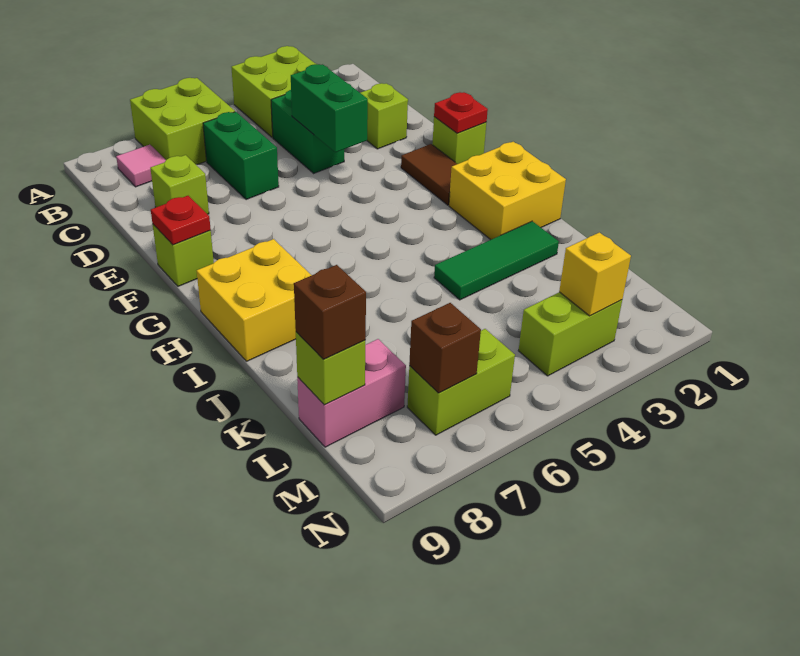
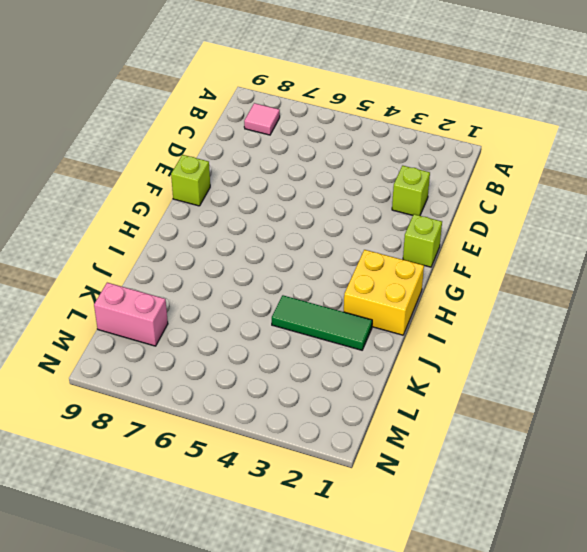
none -> lime 2x2 brick [231,46,316,137]
none -> lime 2x2 brick [130,78,235,165]
none -> green 1x2 brick [271,90,344,173]

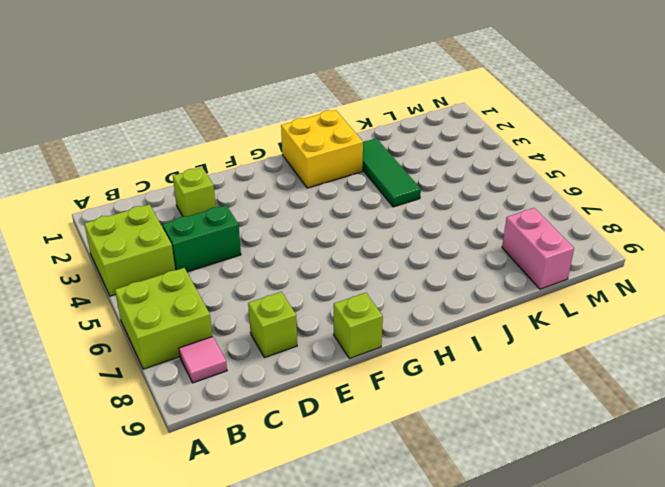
none -> green 1x2 brick [203,112,279,200]
none -> lime 1x1 brick [432,117,486,164]
none -> brown 1x2 tile [401,144,457,205]

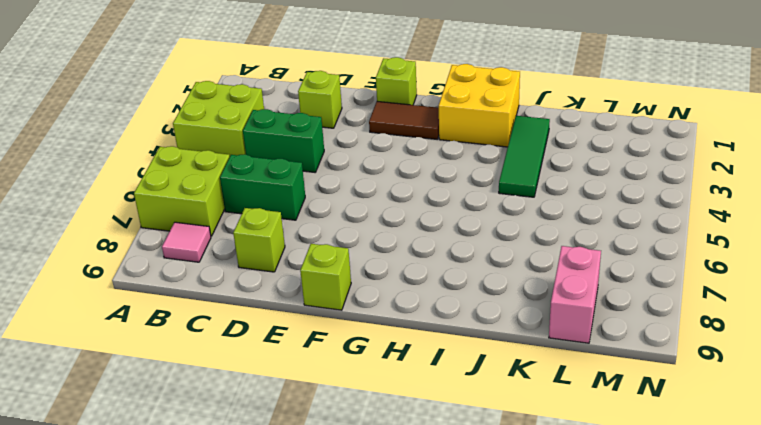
none -> yellow 2x2 brick [197,239,312,361]
none -> lime 1x2 brick [518,292,622,376]
none -> lime 1x2 brick [407,329,515,435]

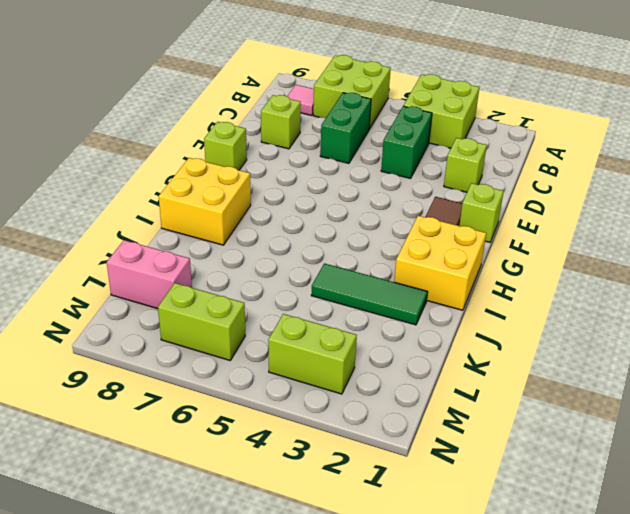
none -> green 1x2 brick [291,64,368,152]
none -> red 1x1 plate [434,92,488,133]
none -> red 1x1 plate [151,196,211,245]

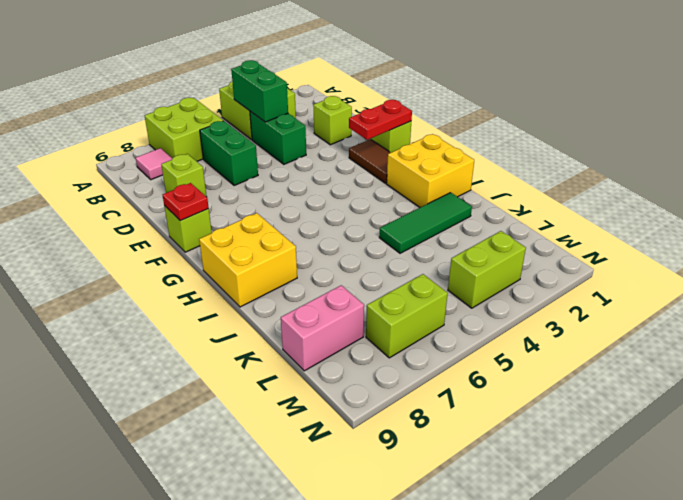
green 1x2 brick [231,60,288,122] -> green 1x2 brick moved to [291,64,368,152]
red 1x2 plate [349,100,412,140] -> red 1x1 plate [434,92,488,133]
none -> lime 1x1 brick [296,332,365,405]
none -> yellow 1x1 brick [559,232,631,316]
none -> brown 1x1 brick [409,303,481,393]

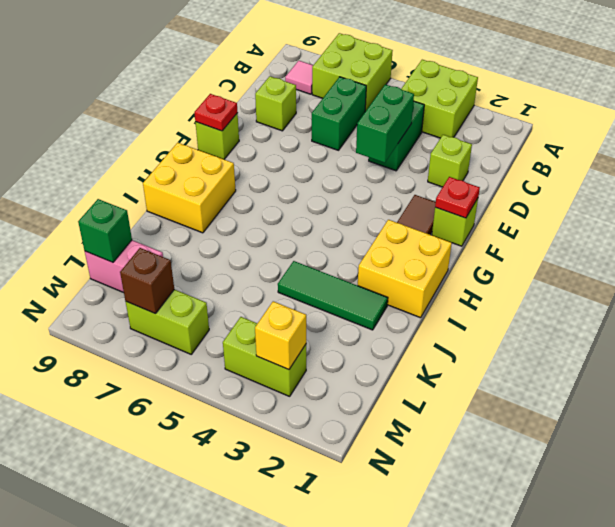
green 1x1 brick [78,199,132,262] -> lime 1x1 brick [296,332,365,405]
none -> brown 1x1 brick [294,265,366,359]

